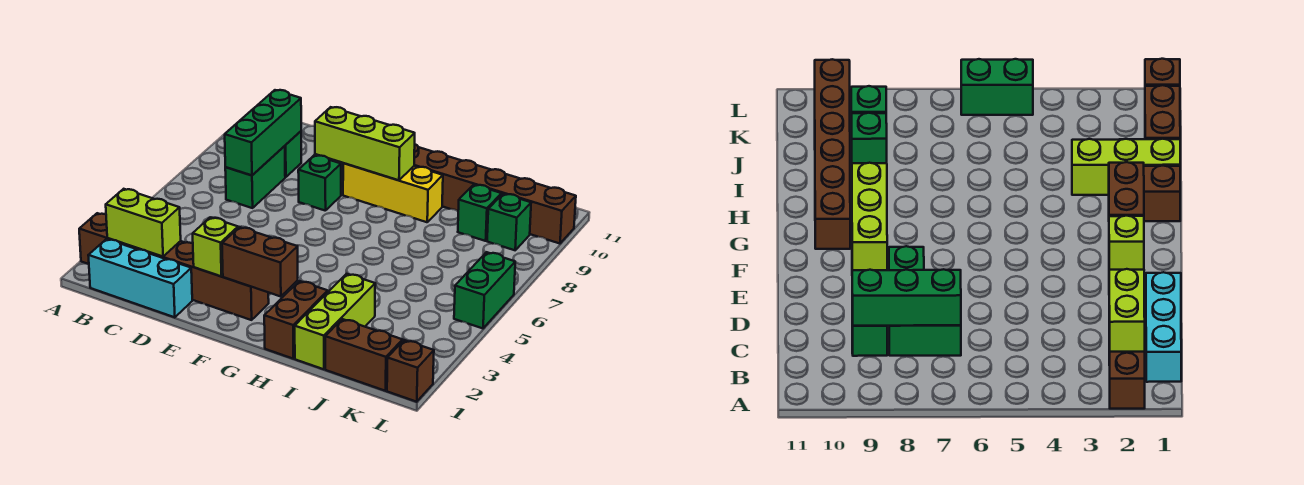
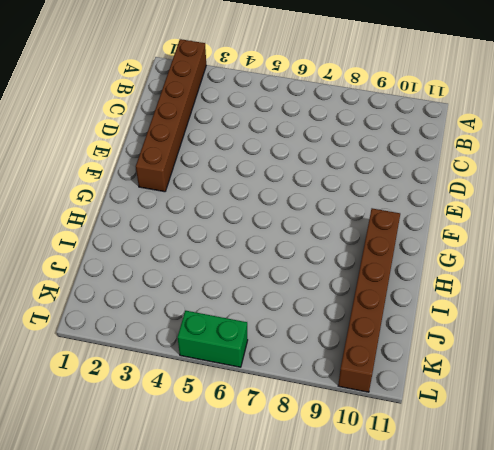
none -> cyan 1x3 brick [88,239,192,317]
none -> green 1x2 brick [225,146,285,208]
none -> green 1x1 brick [285,131,301,177]

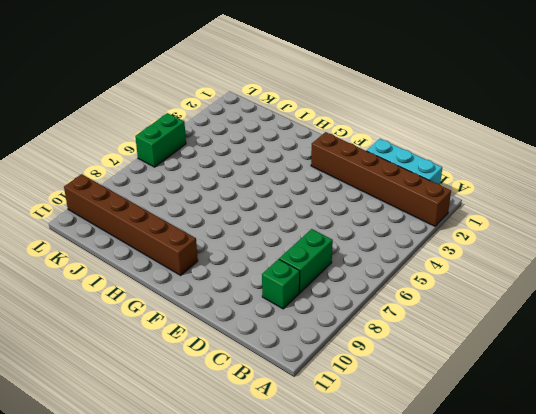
none -> green 1x1 brick [298,155,341,211]
none -> yellow 1x3 brick [343,163,443,222]
none -> brown 1x2 brick [264,281,328,359]

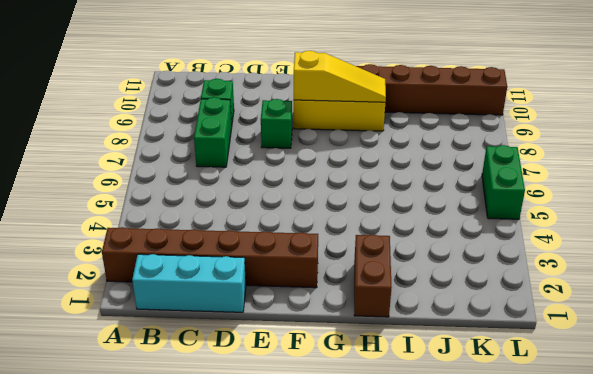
yellow 1x3 slope [294,51,386,102] -> lime 1x3 brick [315,107,415,180]
none -> lime 1x3 brick [295,274,375,369]
none -> brown 1x2 brick [325,319,403,391]
none -> green 1x1 brick [458,185,502,241]

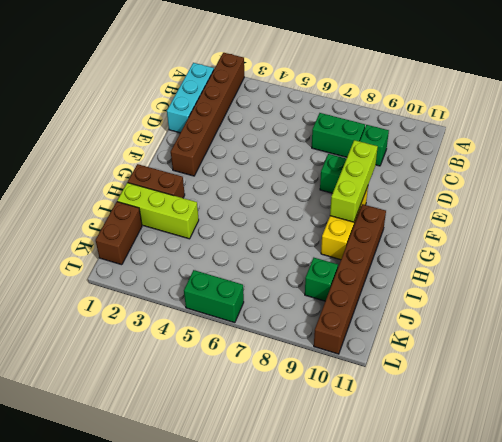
none -> green 1x1 brick [487,194,531,250]
none -> brown 1x1 brick [387,340,434,402]
none -> lime 1x2 brick [106,189,181,257]

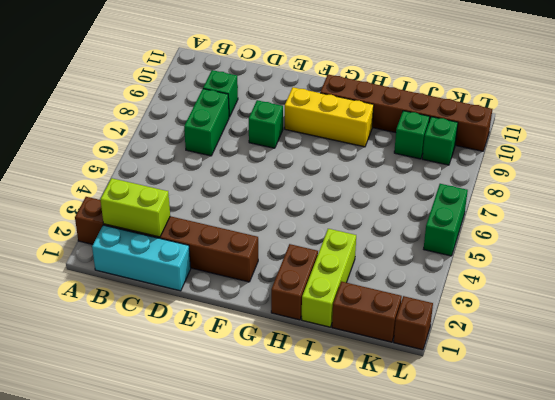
none -> green 1x3 brick [225,90,301,175]
none -> lime 1x1 brick [193,217,238,276]
none -> lime 1x3 brick [315,107,415,180]

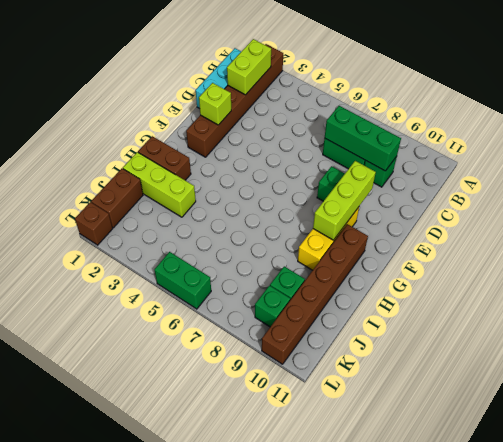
none -> brown 1x2 brick [222,227,298,297]

